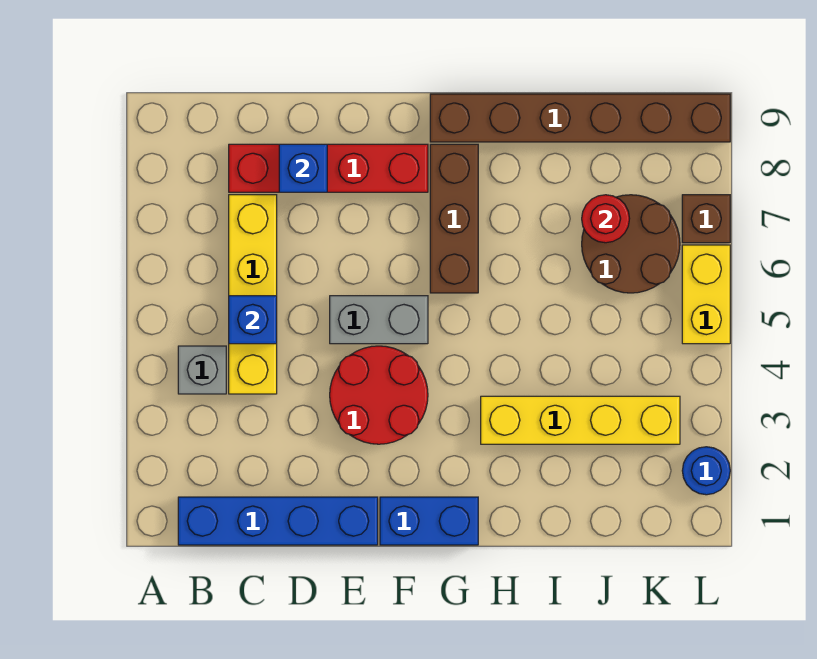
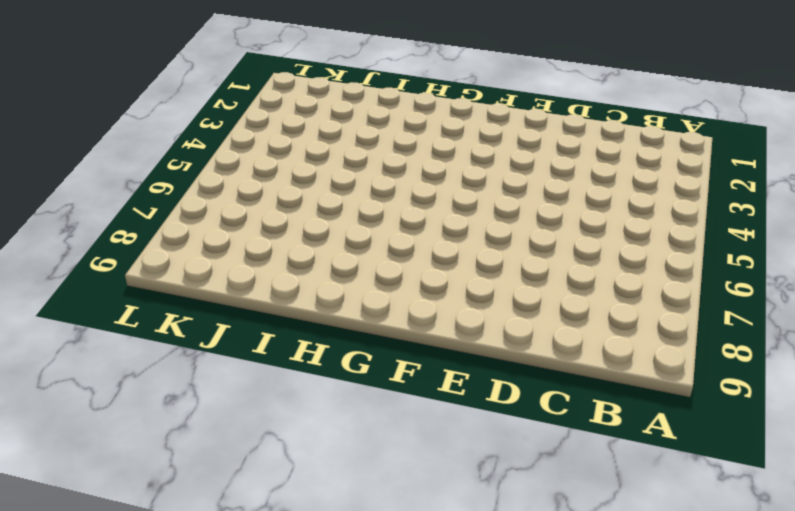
none -> blue 1x4 brick [178,497,378,545]
none -> grey 1x1 brick [178,346,226,394]
none -> yellow 1x4 brick [229,195,277,394]

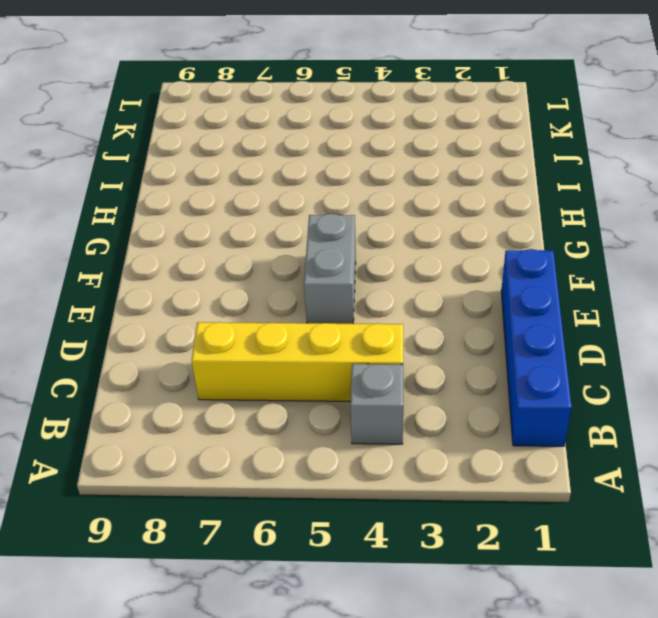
none -> red 1x4 brick [229,144,428,192]
none -> red 2x2 round brick [330,346,428,444]
none -> blue 1x2 brick [380,497,478,545]

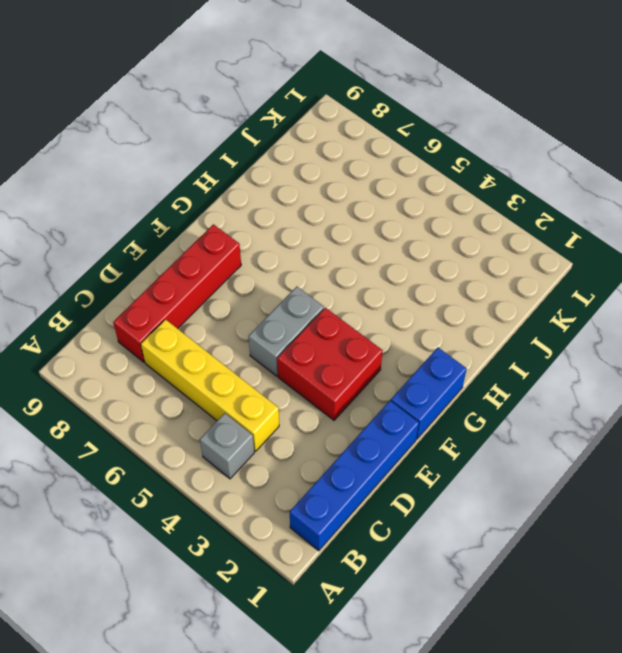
red 2x2 brick [277,308,383,420] -> red 2x2 round brick [330,346,428,444]
none -> brown 1x3 brick [430,144,478,293]
none -> brown 1x6 brick [430,94,730,142]
none -> yellow 1x4 brick [481,396,680,444]

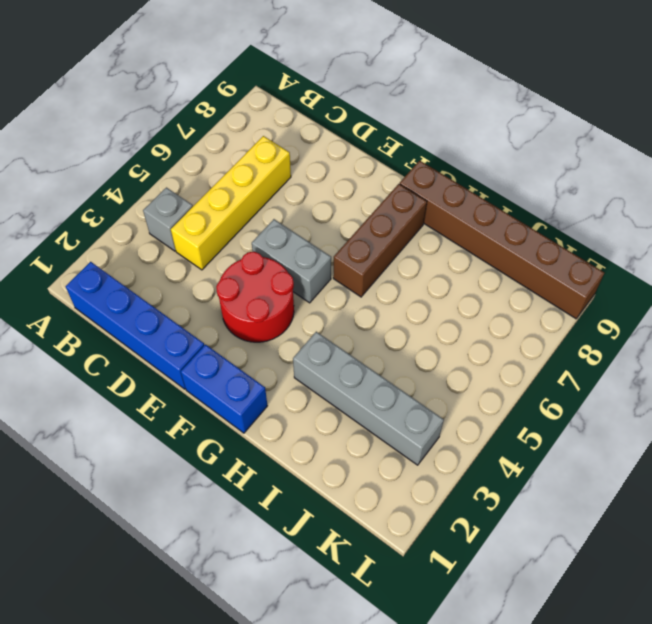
grey 1x4 brick [293,332,444,465] -> yellow 1x4 brick [481,396,680,444]
none -> red 1x4 brick [229,144,428,192]
none -> brown 2x2 round brick [582,195,680,293]
none -> blue 1x1 round brick [682,447,730,495]

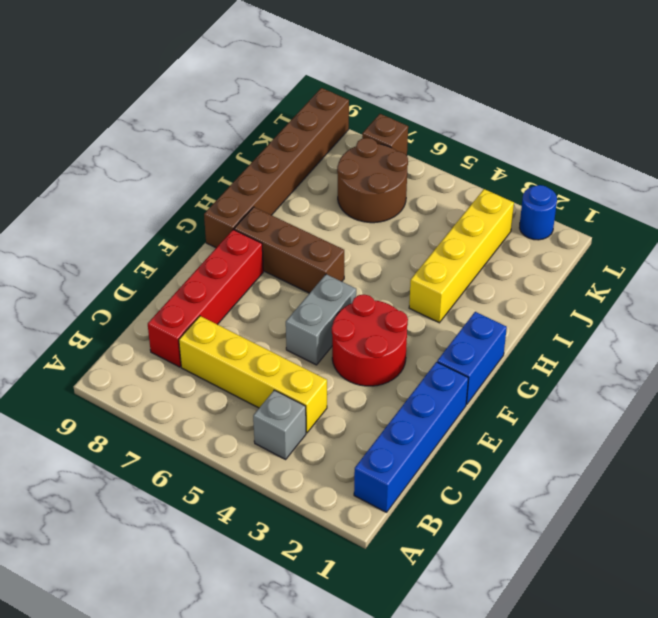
none -> yellow 1x2 brick [682,245,730,344]
none -> blue 1x1 brick [229,296,277,344]
none -> blue 1x1 brick [279,144,327,192]

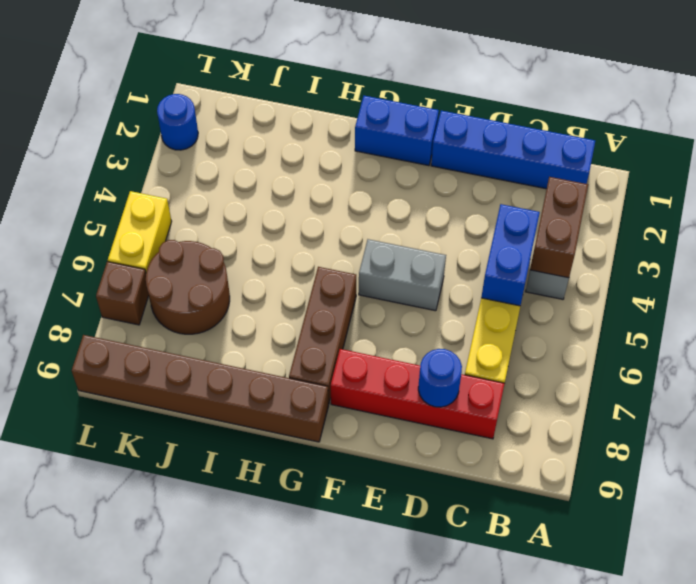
brown 1x2 brick [530,177,588,278] -> none
blue 1x2 brick [481,204,540,306] -> blue 1x1 brick [229,296,277,344]
blue 1x1 round brick [418,349,462,407] -> blue 1x1 brick [279,144,327,192]
none -> red 2x2 round brick [330,346,428,444]
none -> yellow 1x4 brick [481,396,680,444]
none -> red 1x1 round brick [582,195,630,243]

